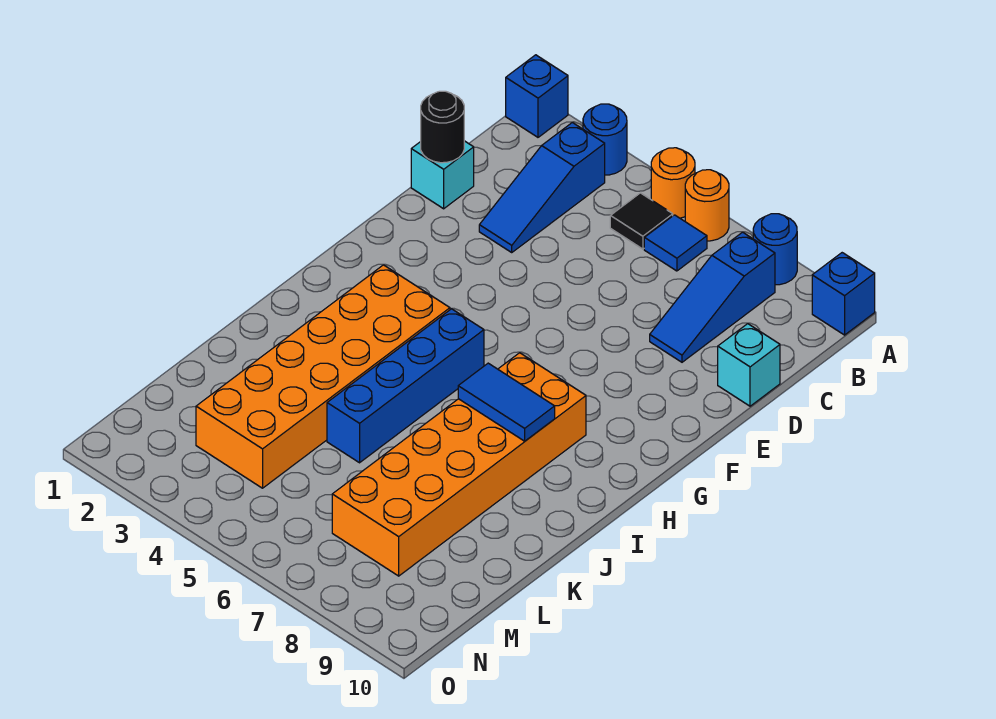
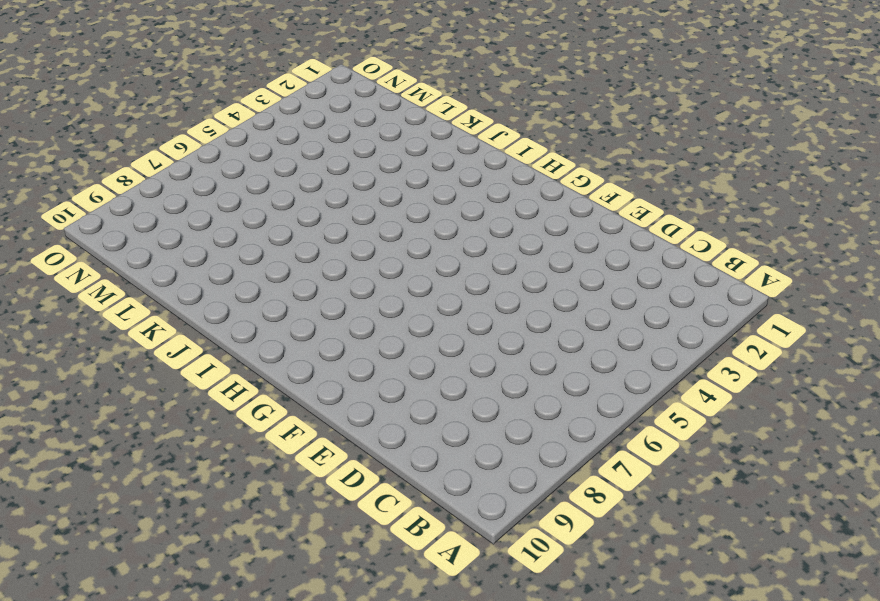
none -> blue 1x1 brick [506,55,568,137]
none -> blue 1x1 round brick [583,104,627,175]
none -> orange 1x1 round brick [651,148,695,218]

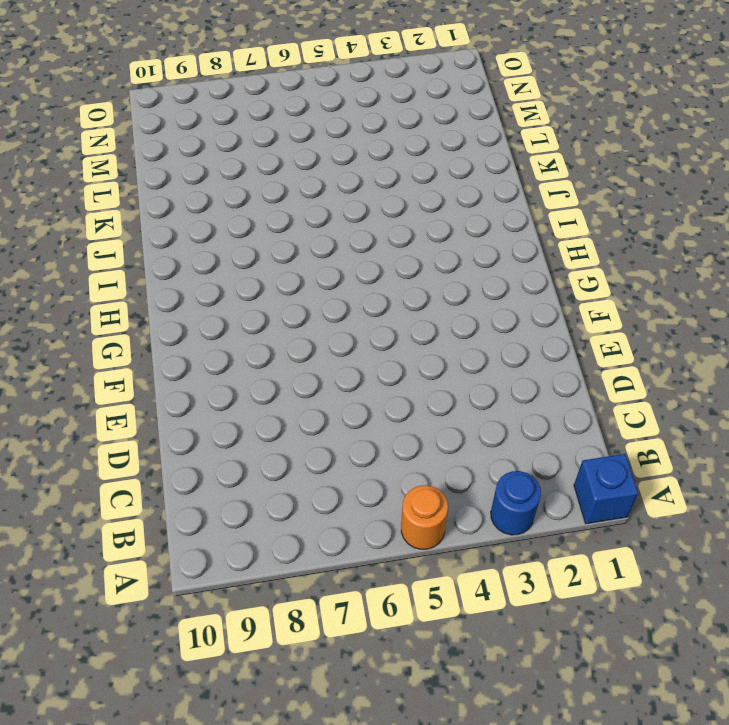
none -> orange 1x1 round brick [685,170,729,241]
none -> blue 1x1 round brick [753,214,797,285]
none -> blue 1x1 brick [812,253,875,335]

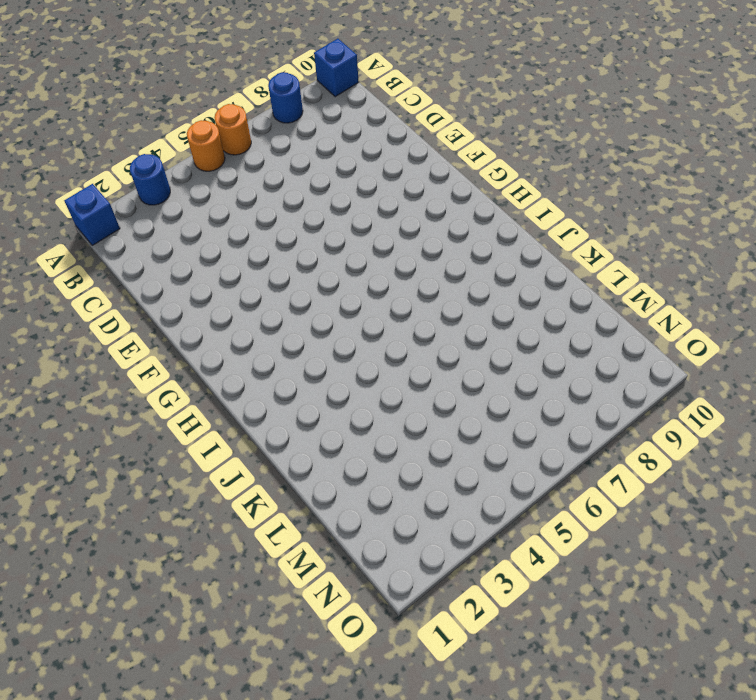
none -> blue 1x3 slope [479,122,605,252]
none -> black 1x1 tile [610,193,673,249]
none -> blue 1x1 tile [644,215,707,271]

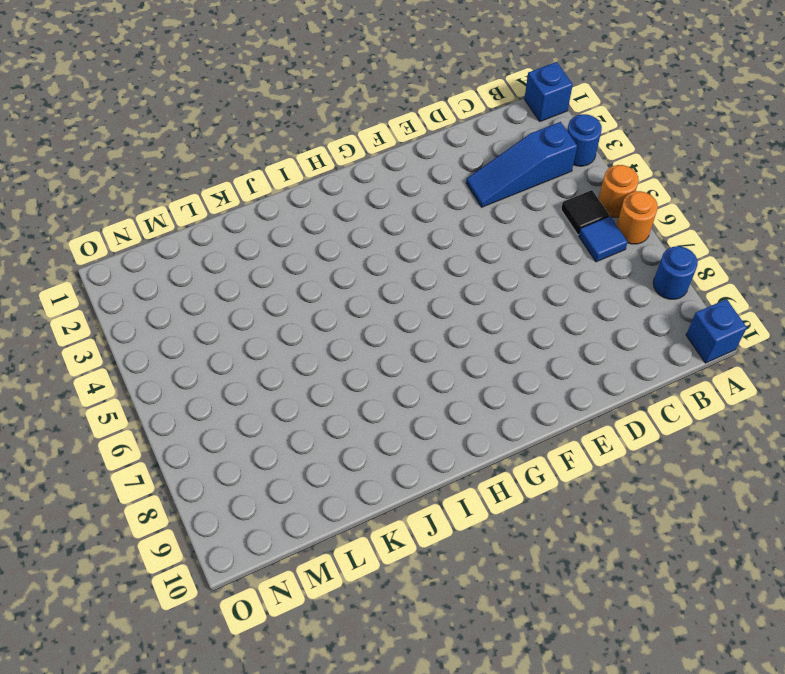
none -> blue 1x3 slope [650,232,775,362]
none -> cyan 1x1 brick [411,141,474,209]
none -> cyan 1x1 brick [718,324,780,406]

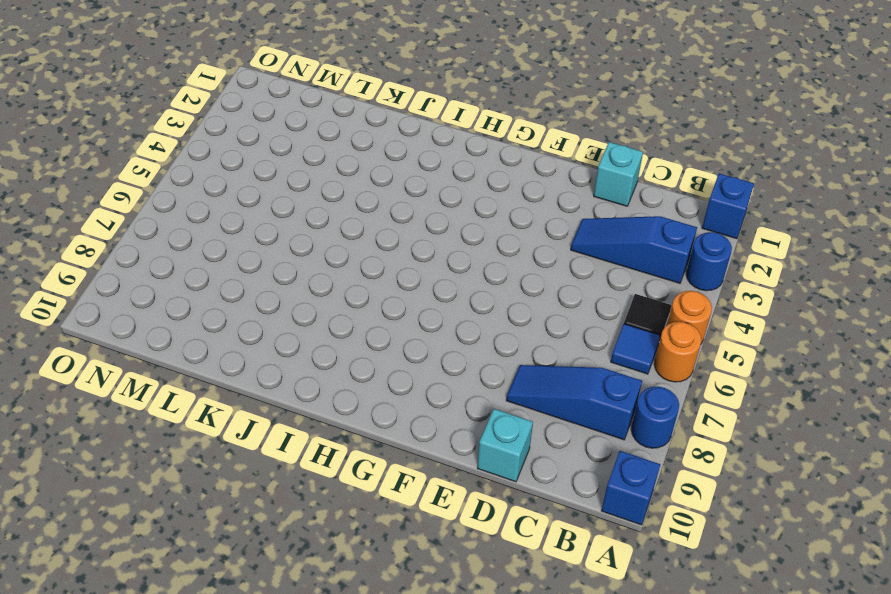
none -> orange 2x6 brick [196,265,450,488]
none -> blue 1x4 brick [327,309,484,463]
none -> orange 2x6 brick [332,353,586,576]

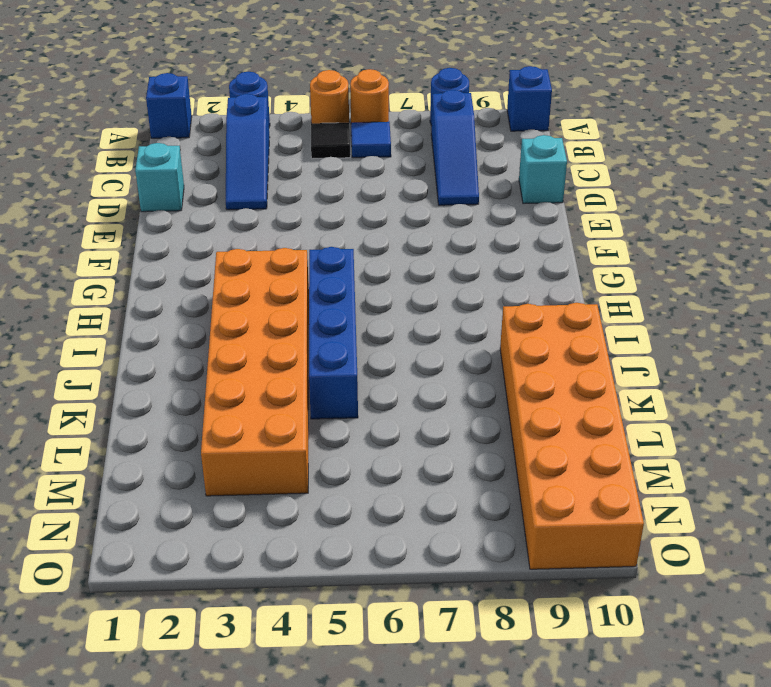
orange 2x6 brick [500,303,644,569] -> orange 2x6 brick moved to [332,353,586,576]
none -> black 1x1 round brick [421,91,464,163]
none -> blue 1x2 tile [458,363,555,441]

